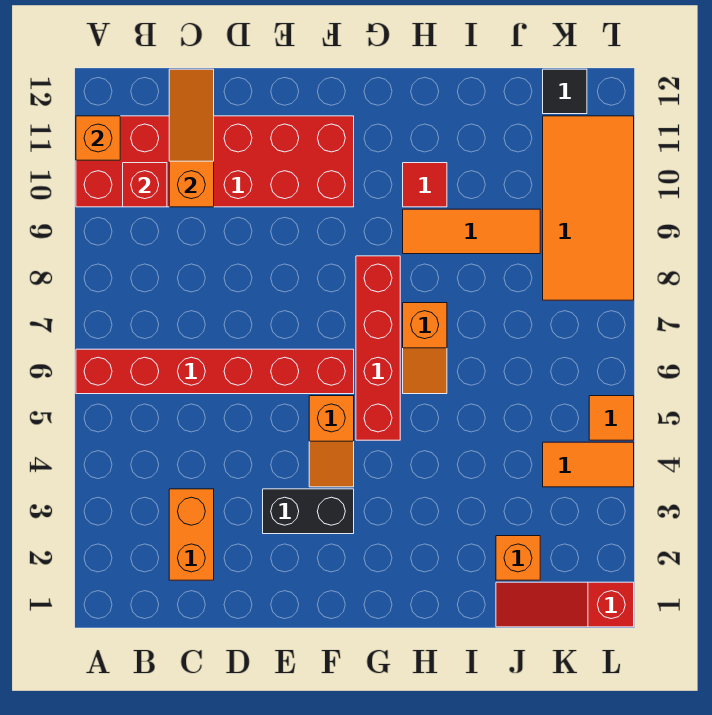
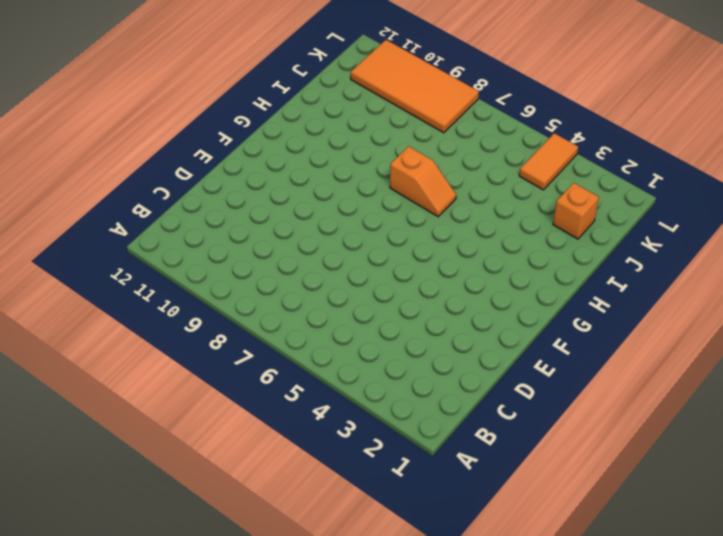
none -> red 1x6 brick [76,349,354,394]
none -> red 2x6 brick [76,116,354,207]
none -> orange 1x2 brick [169,489,214,580]

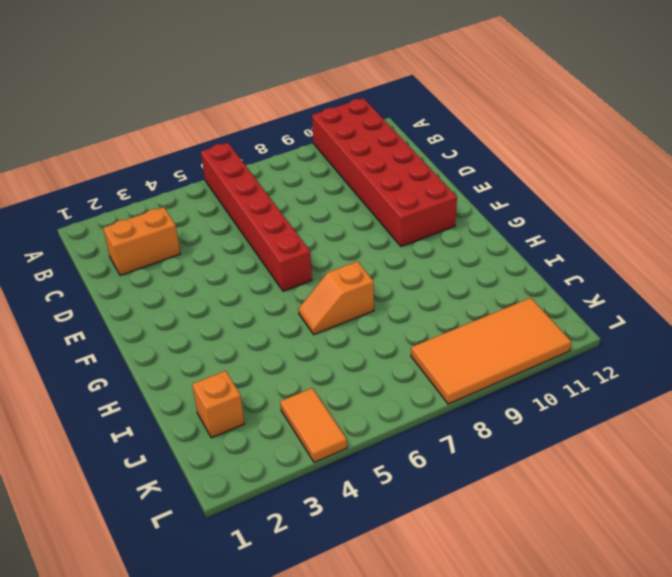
none -> black 1x2 brick [263,489,354,534]
none -> orange 1x2 slope [309,396,354,487]
none -> red 1x4 brick [356,256,400,440]

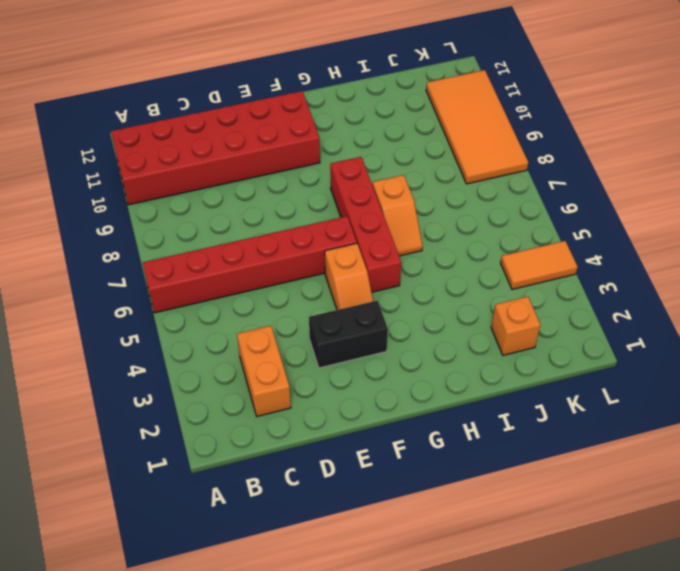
none -> orange 1x3 tile [403,209,540,254]
none -> red 1x1 tile [403,163,447,207]
none -> red 1x3 slope [496,582,634,627]

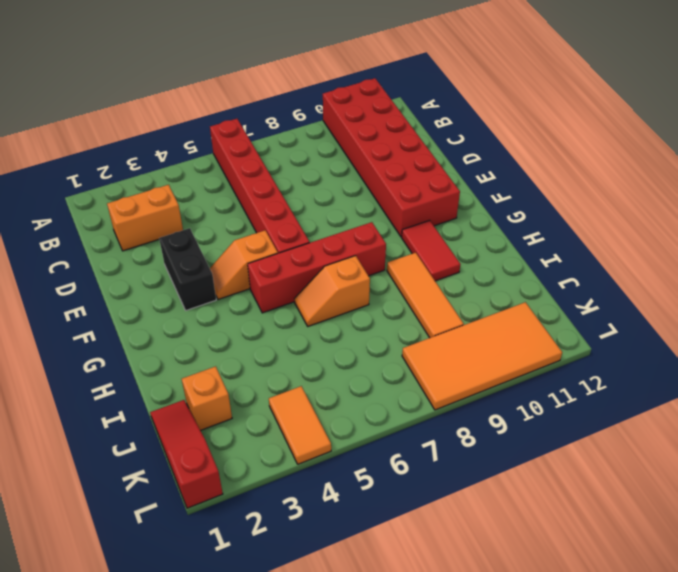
red 1x2 tile [402,220,460,281] -> red 1x1 tile [403,163,447,207]
none -> black 1x1 tile [543,69,587,114]
none -> orange 1x1 tile [589,396,634,440]
none -> orange 1x1 brick [76,116,120,160]

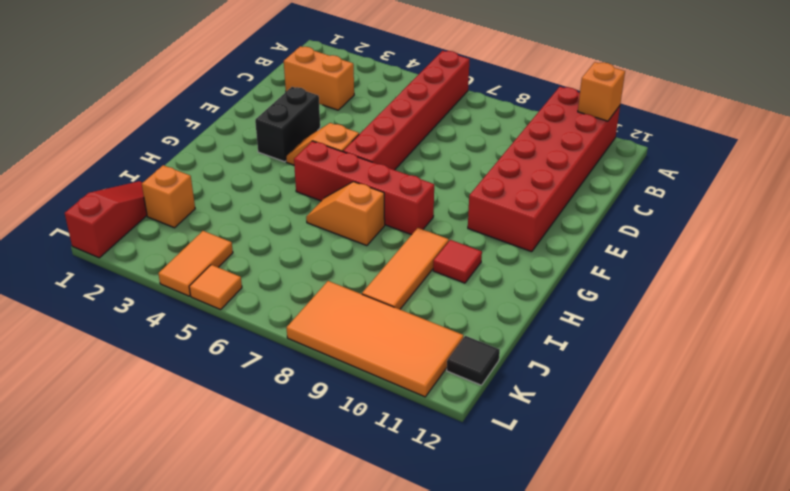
none -> red 1x1 brick [123,163,167,207]
none -> orange 1x3 slope [169,69,214,207]

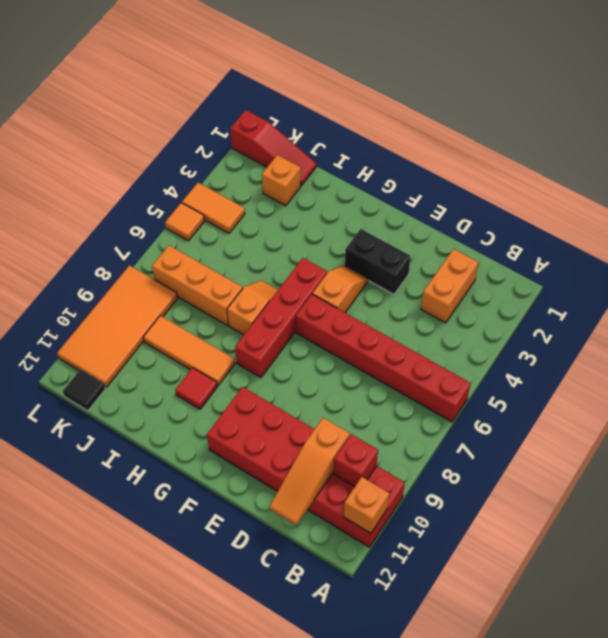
orange 1x3 brick [152,246,243,326] -> none

